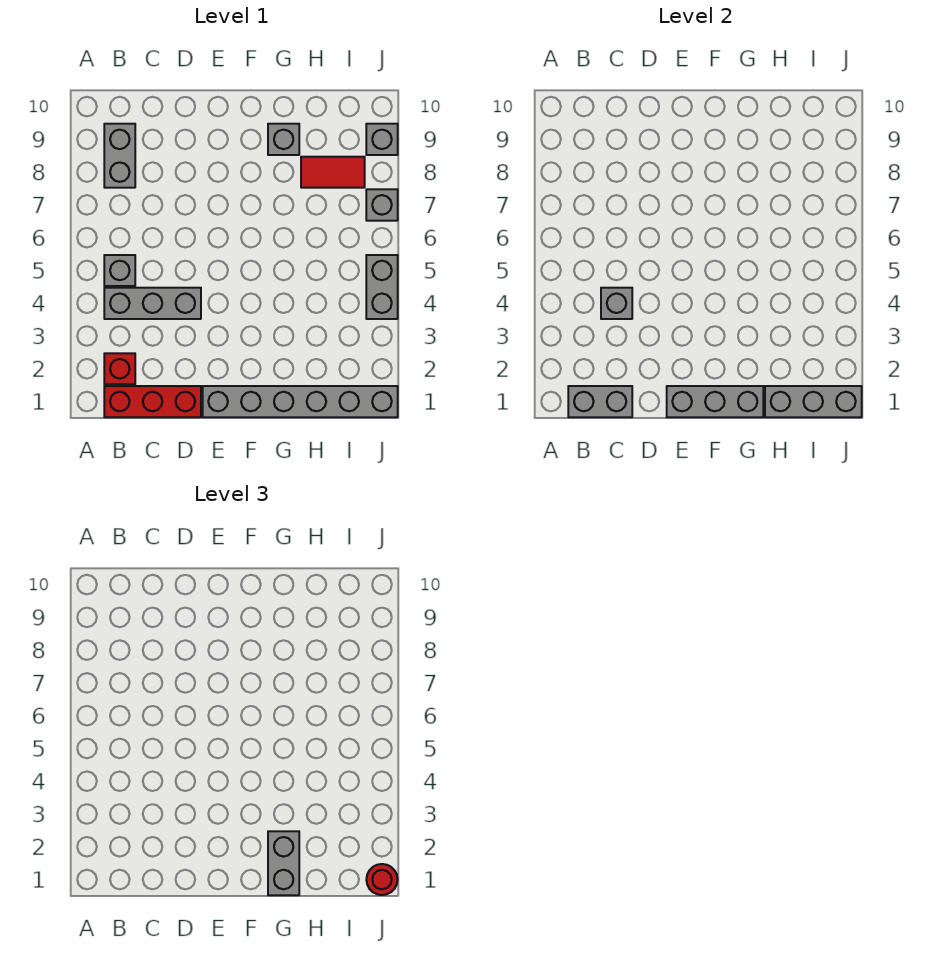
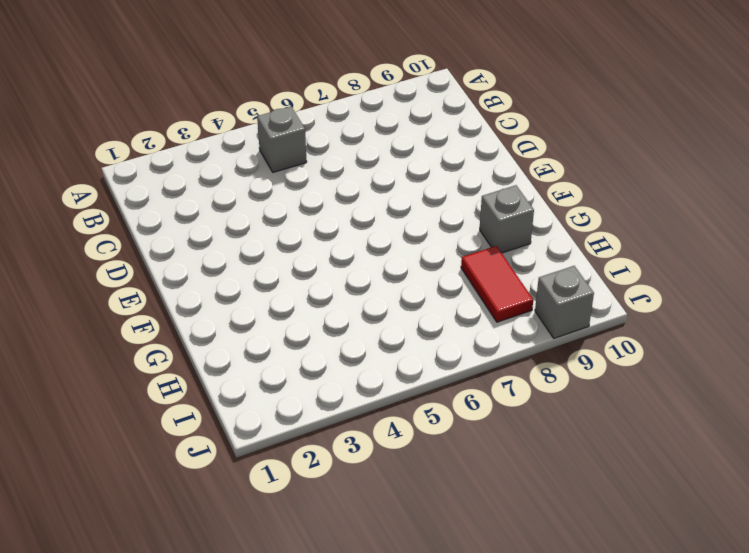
none -> red 1x3 brick [104,386,201,417]
none -> red 1x1 brick [104,353,135,384]
none -> grey 1x3 brick [104,288,201,319]

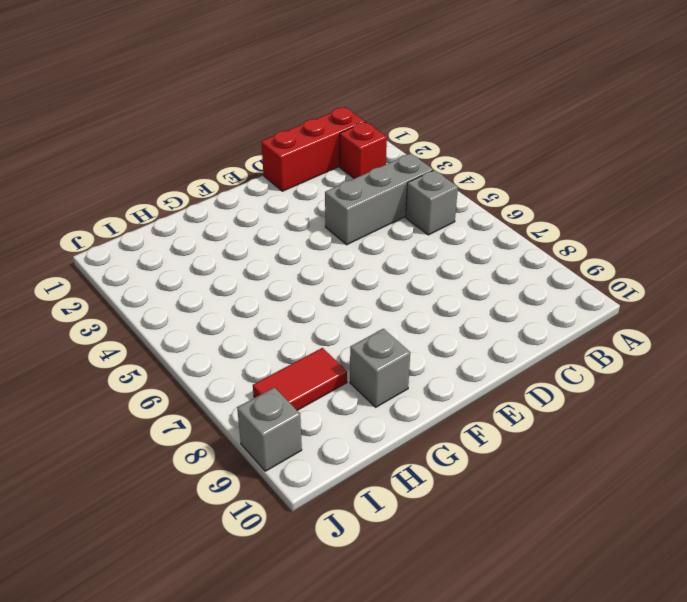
none -> grey 1x2 brick [104,124,135,188]
none -> grey 1x6 brick [203,386,398,417]
none -> grey 1x2 brick [366,255,398,319]

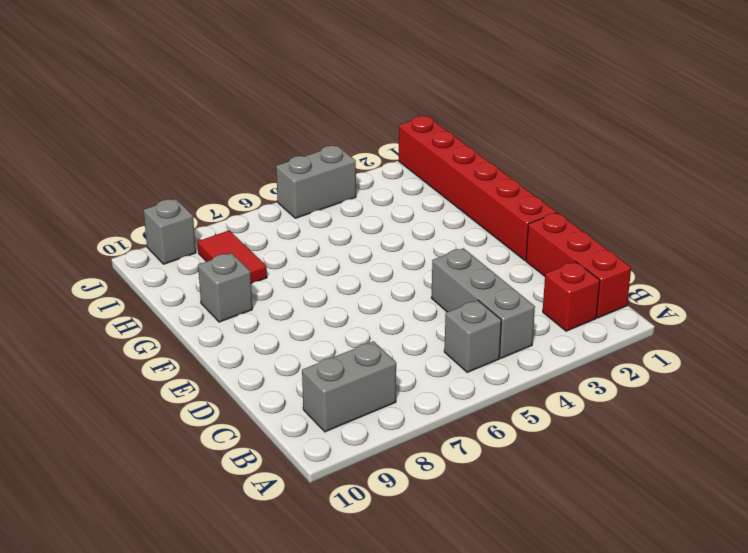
red 1x6 brick [399,116,556,261] -> grey 1x6 brick [203,386,398,417]
none -> grey 1x1 brick [366,189,398,221]
none -> grey 1x2 brick [568,386,632,417]
none -> grey 1x1 brick [601,288,632,319]

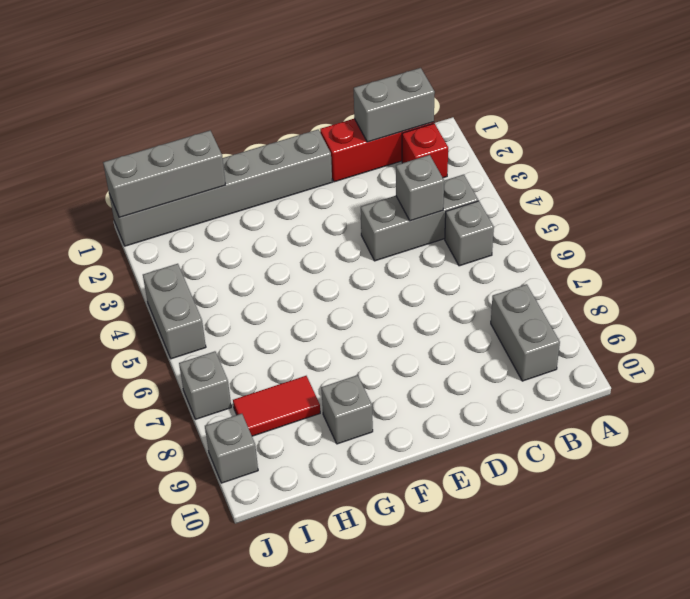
none -> grey 1x3 brick [667,386,763,417]
none -> grey 1x2 brick [268,831,299,895]
none -> red 1x1 round brick [366,864,398,895]

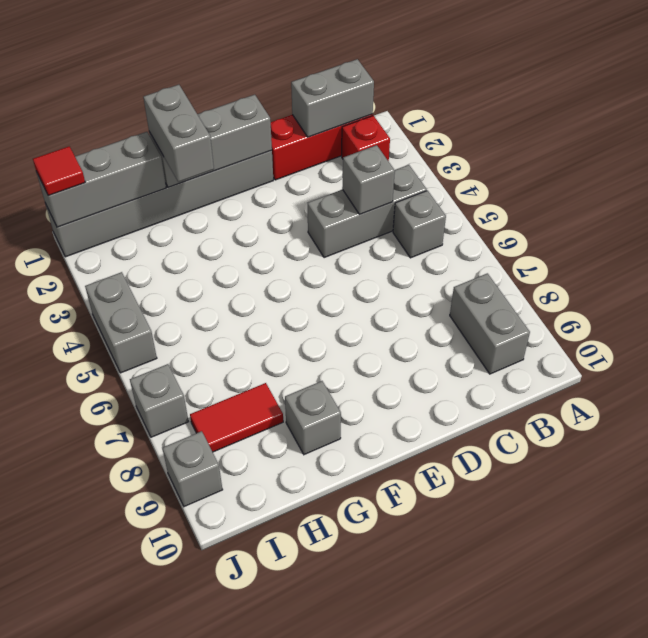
red 1x1 tile [33,146,85,196] -> red 1x1 round brick [366,864,398,895]

